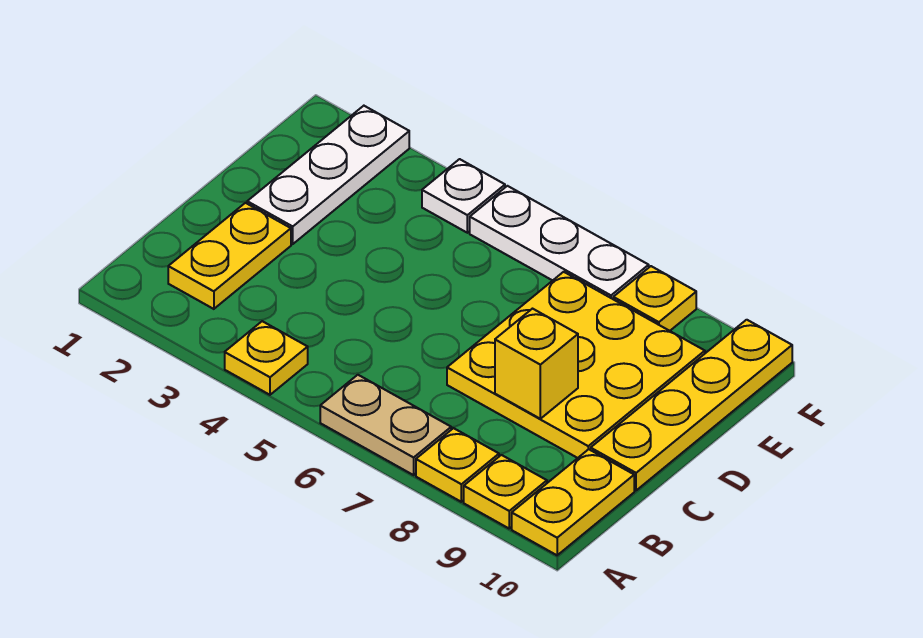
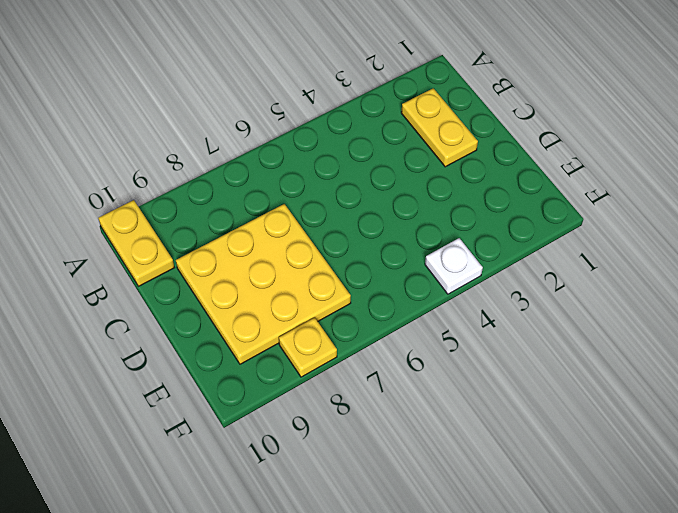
none -> yellow 1x1 plate [225,321,308,395]
none -> tan 1x2 plate [320,375,451,475]
none -> yellow 1x1 plate [416,428,499,502]

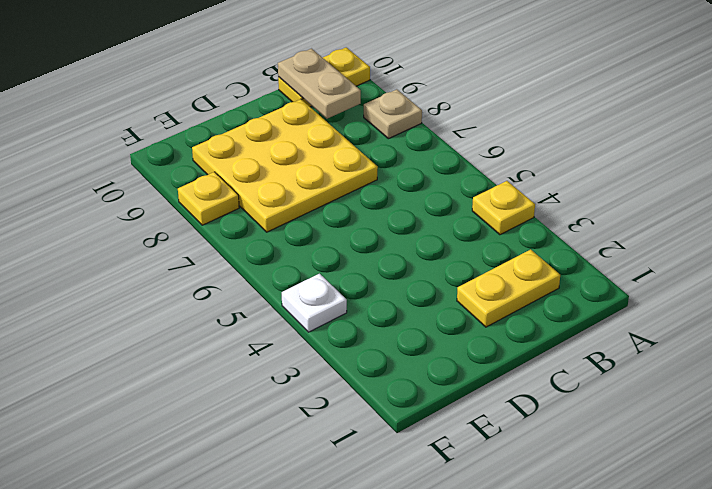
tan 1x1 plate [364,89,422,139] -> yellow 1x1 plate [416,428,499,502]
tan 1x2 plate [278,49,361,119] -> tan 1x2 plate moved to [320,375,451,475]
none -> yellow 1x1 plate [464,455,547,528]
none -> yellow 1x4 plate [591,320,792,490]
none -> white 1x3 plate [247,106,409,244]

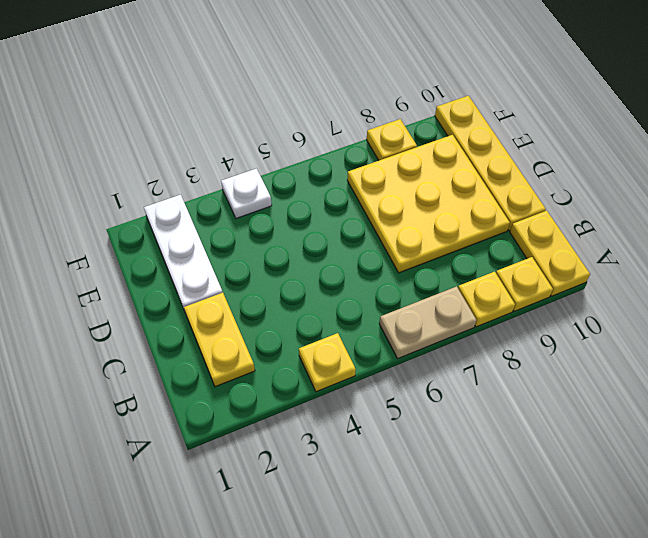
none -> white 1x3 plate [470,186,649,299]
none -> yellow 1x1 brick [495,309,578,419]

